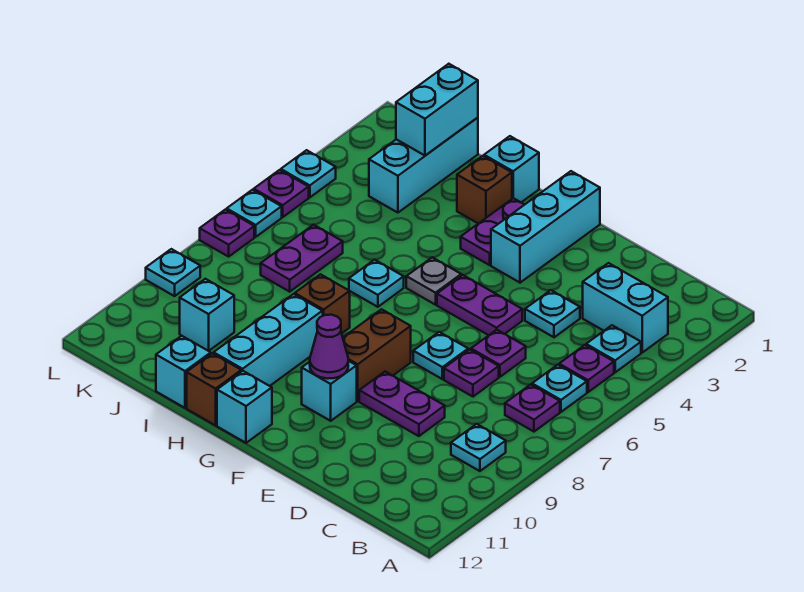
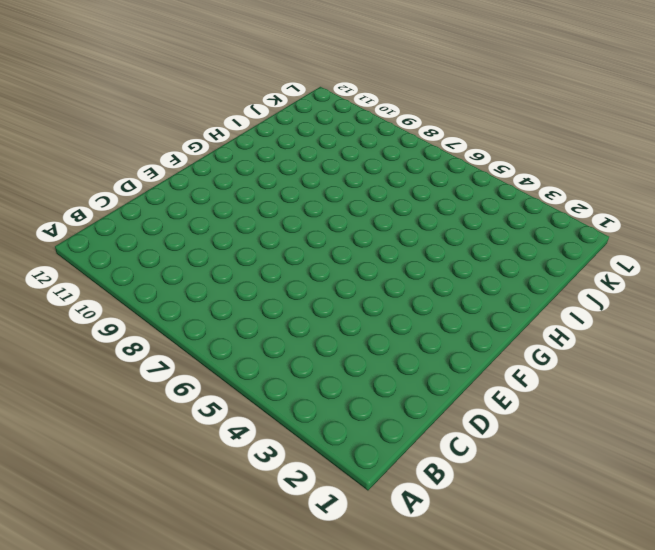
none -> cyan 1x2 brick [583,263,668,352]
none -> cyan 1x1 plate [586,325,641,372]
none -> purple 1x1 plate [559,345,614,392]
none -> cyan 1x1 plate [532,365,587,412]

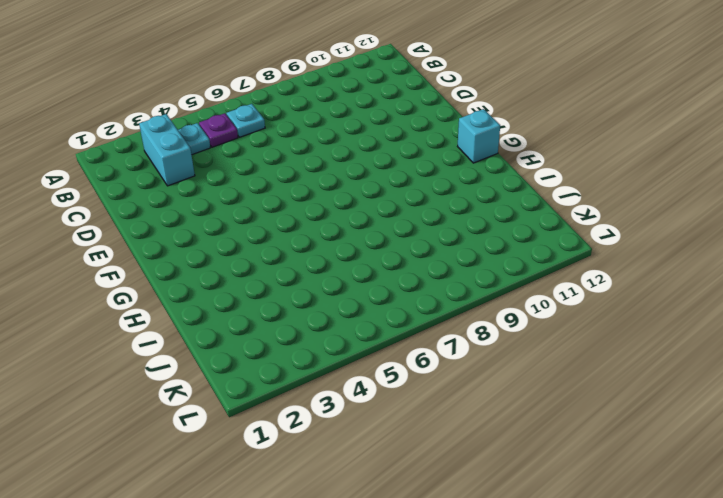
none -> purple 1x1 plate [505,384,560,432]
none -> cyan 1x1 plate [451,424,506,471]
none -> cyan 1x1 plate [525,290,580,337]
none -> purple 1x1 plate [471,330,526,377]

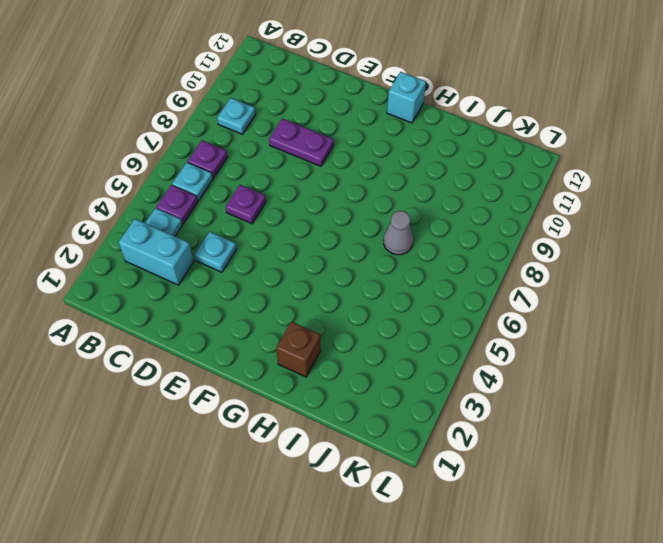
grey 1x1 cone [384,211,413,255] -> none
none -> purple 1x1 plate [444,349,499,397]
none -> purple 1x2 plate [437,275,522,335]
none -> cyan 1x1 plate [413,332,468,379]
none -> cyan 1x3 brick [491,171,600,283]

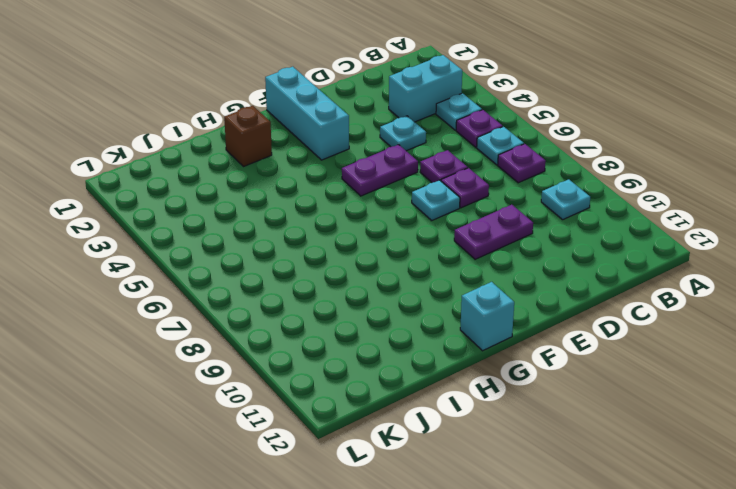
none -> brown 1x2 brick [343,309,411,401]
none -> cyan 1x1 brick [302,361,357,421]
none -> purple 1x2 plate [461,198,524,265]
none -> grey 1x1 plate [406,257,461,305]

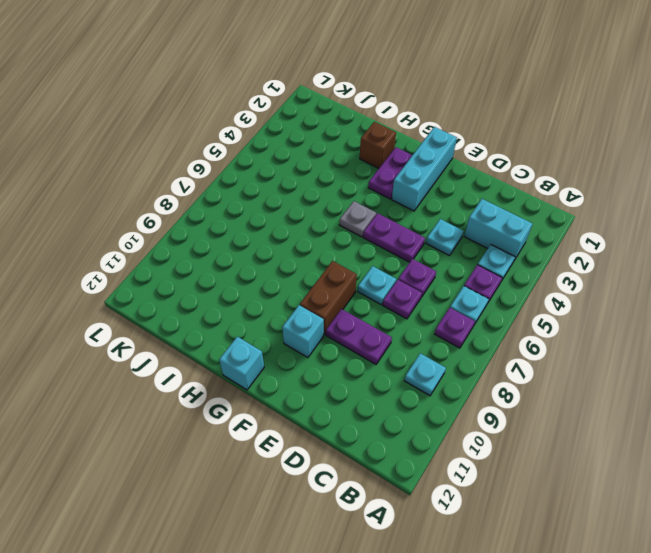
none -> cyan 1x1 brick [484,136,539,202]
none -> cyan 1x1 plate [349,260,404,307]
none -> brown 1x1 brick [295,274,350,333]
none -> cyan 1x3 brick [214,294,323,386]

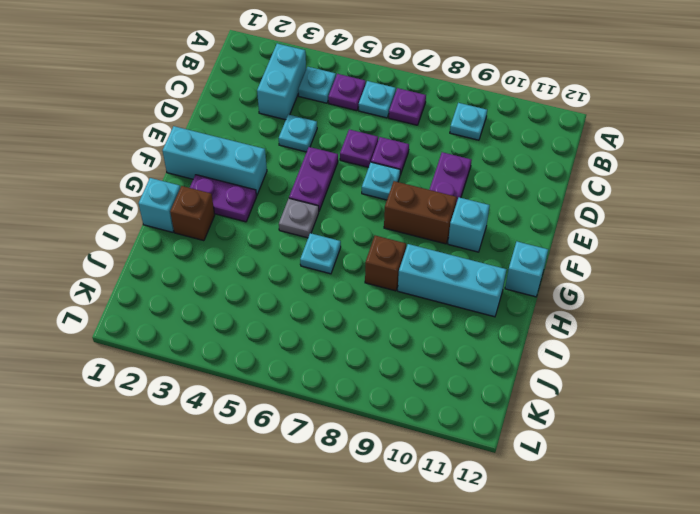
none -> brown 1x1 brick [187,353,241,425]
none -> cyan 1x1 brick [156,336,211,408]
none -> cyan 1x3 brick [369,118,478,213]
none -> purple 1x2 plate [261,225,343,292]

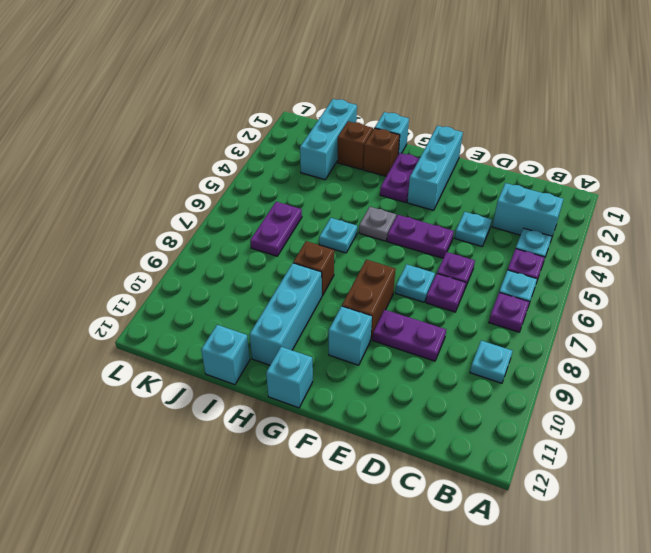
brown 1x1 brick [337,121,373,170] -> brown 1x1 brick moved to [187,353,241,425]
none -> cyan 1x1 brick [180,279,234,351]
none -> cyan 1x1 plate [281,150,336,197]
none -> purple 1x1 plate [254,170,309,217]
none -> cyan 1x1 plate [227,190,282,237]

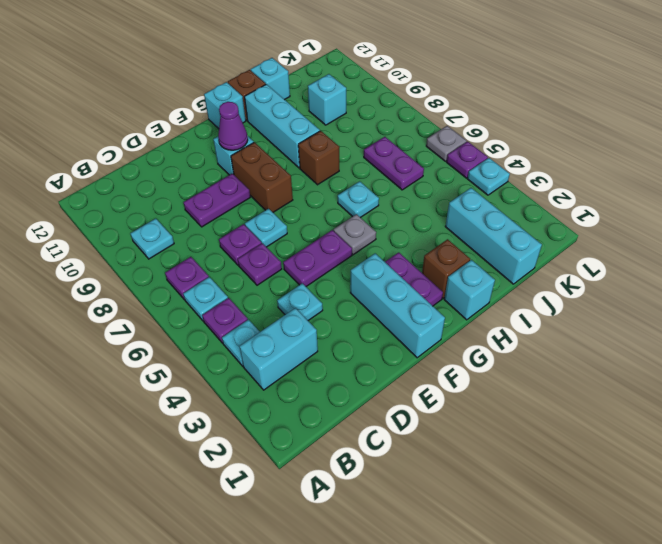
grey 1x1 plate [426,126,467,161] -> cyan 1x1 plate [227,190,282,237]
none -> purple 1x1 plate [200,210,254,257]
none -> cyan 1x1 plate [146,249,200,296]
none -> cyan 1x2 brick [396,64,478,156]

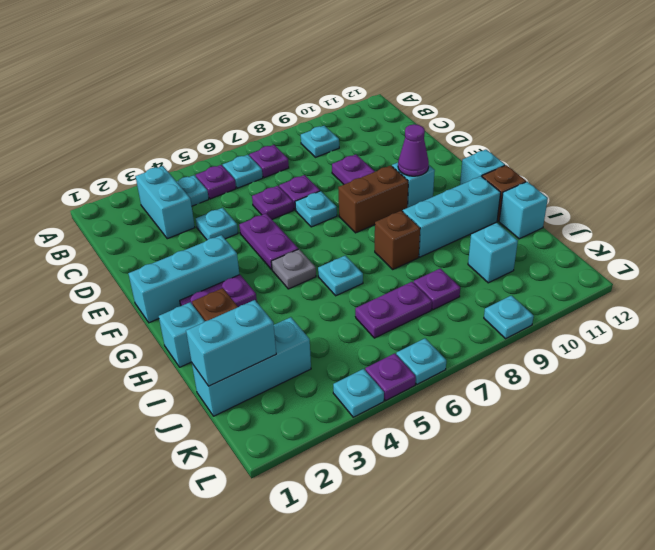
purple 1x1 plate [414,268,460,310] -> purple 1x1 plate moved to [200,210,254,257]

